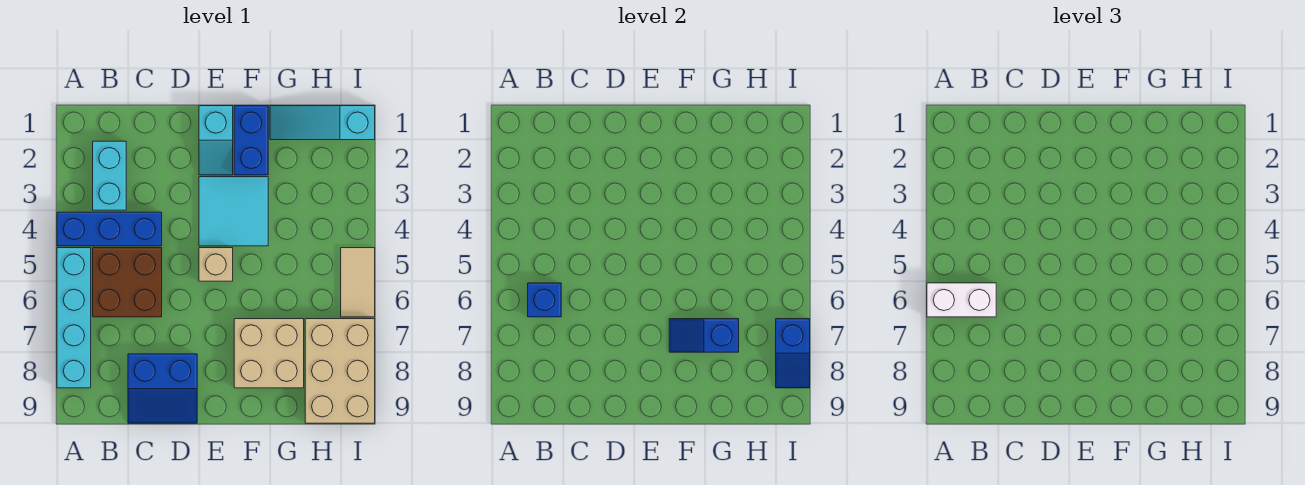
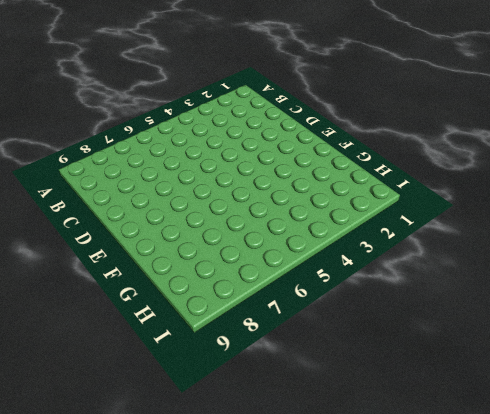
none -> blue 1x3 brick [57,212,162,246]
none -> cyan 1x4 brick [57,248,91,388]
none -> cyan 1x2 brick [93,141,126,210]

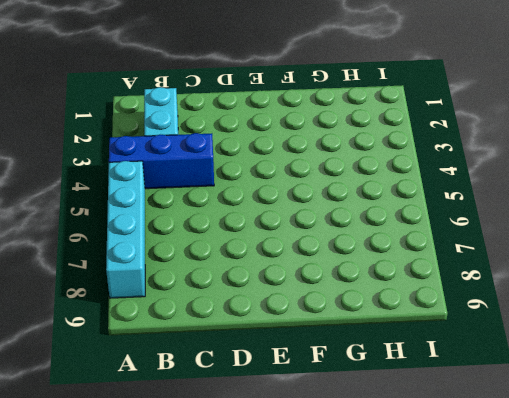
none -> brown 2x2 brick [93,248,162,317]
none -> blue 2x2 slope [128,354,197,423]
none -> cyan 1x2 slope [199,106,233,175]

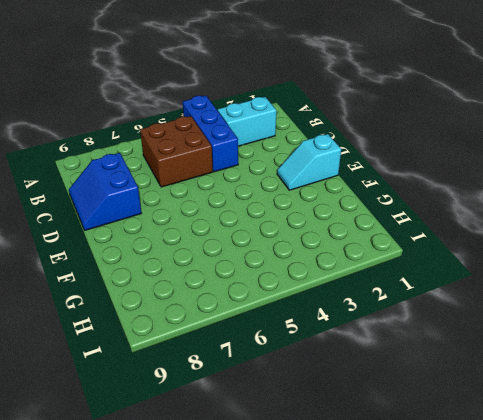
none -> cyan 1x4 brick [57,248,91,388]
none -> cyan 2x2 tile [199,177,268,246]
none -> tan 1x1 brick [199,248,233,281]

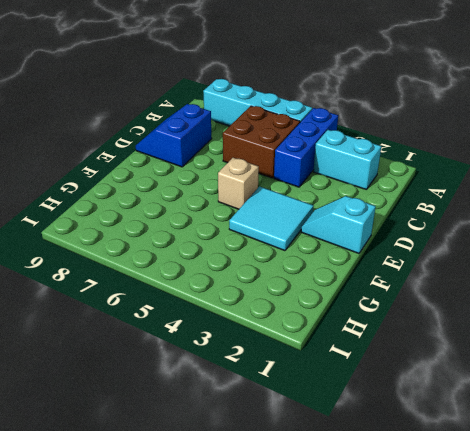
none -> blue 1x2 brick [234,106,268,175]
none -> tan 2x2 brick [234,319,304,388]
none -> cyan 1x3 slope [270,106,375,140]

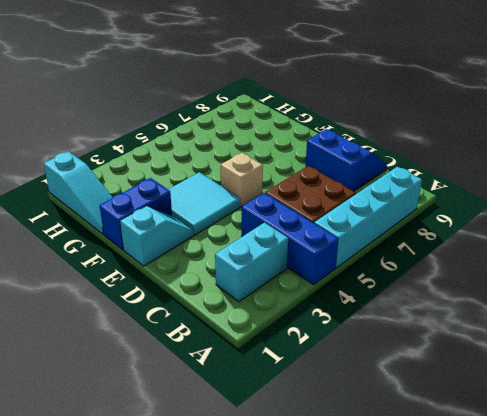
none -> tan 2x2 brick [234,319,304,388]
none -> tan 2x3 brick [305,319,375,423]
none -> tan 1x2 tile [341,248,375,317]

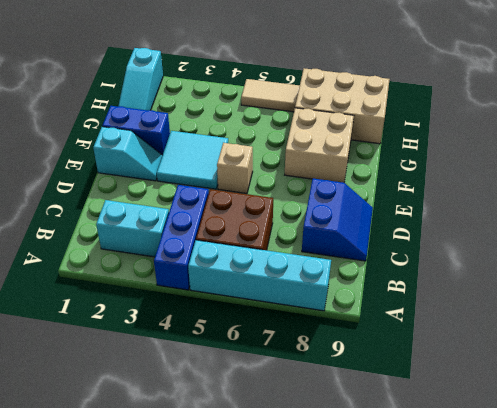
none -> blue 1x1 brick [528,283,561,317]
none -> blue 1x2 slope [669,319,739,352]
none -> blue 1x2 slope [776,319,810,388]

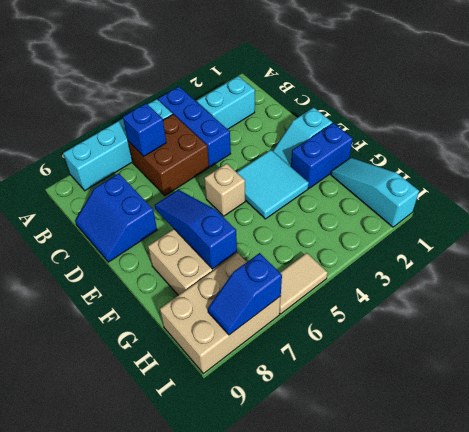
blue 1x3 slope [154,190,237,269] -> blue 1x2 slope [669,319,739,352]
none -> white 1x2 brick [927,283,996,317]

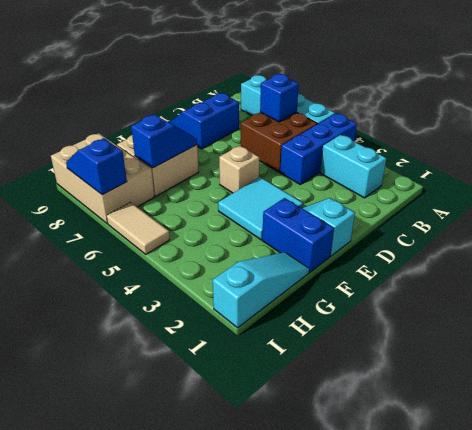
none -> white 1x2 brick [927,283,996,317]

